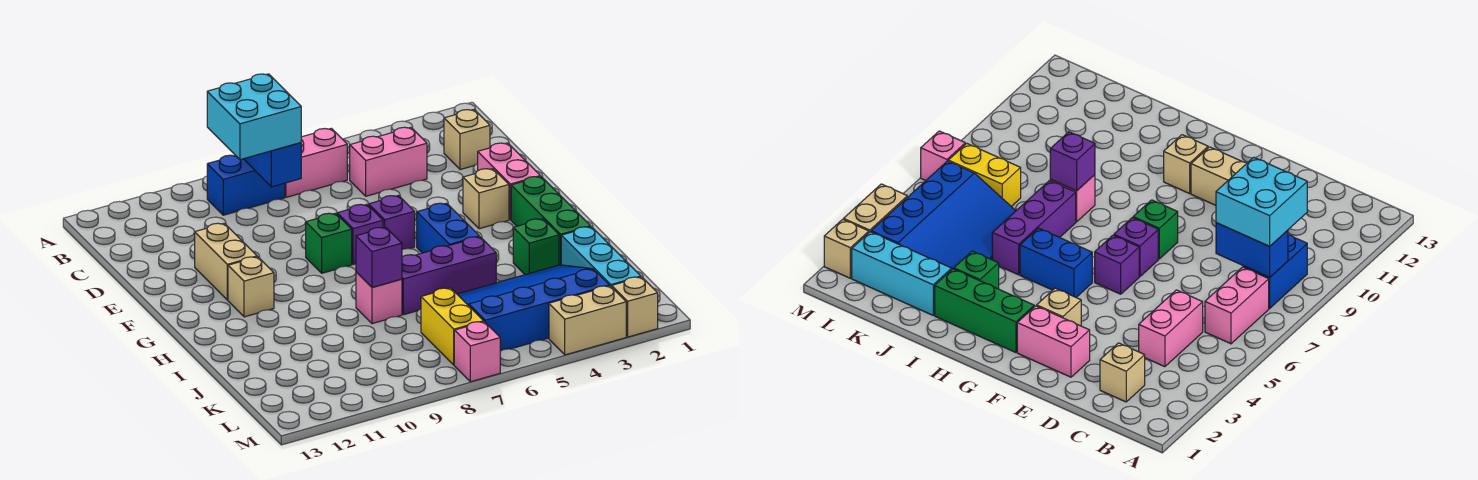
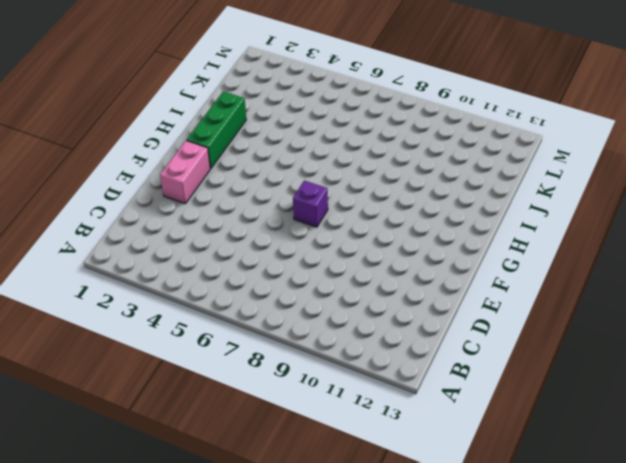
none -> pink 1x2 brick [285,128,347,197]
none -> blue 1x2 brick [207,155,285,215]
none -> tan 1x1 brick [444,110,490,170]

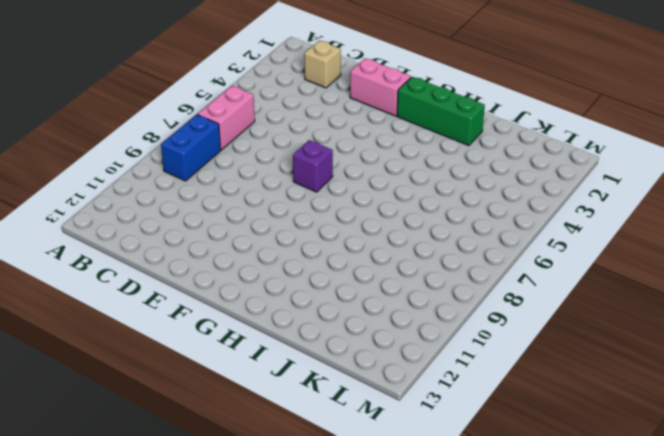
none -> pink 1x2 brick [350,127,427,196]
none -> tan 1x2 brick [195,223,257,300]
none -> tan 1x1 brick [463,169,509,229]

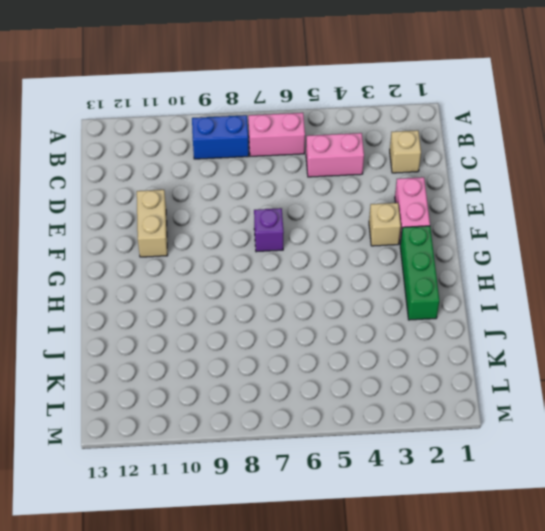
none -> purple 1x1 brick [369,195,415,250]
none -> green 1x1 brick [306,213,352,273]
none -> blue 1x2 brick [417,203,479,253]

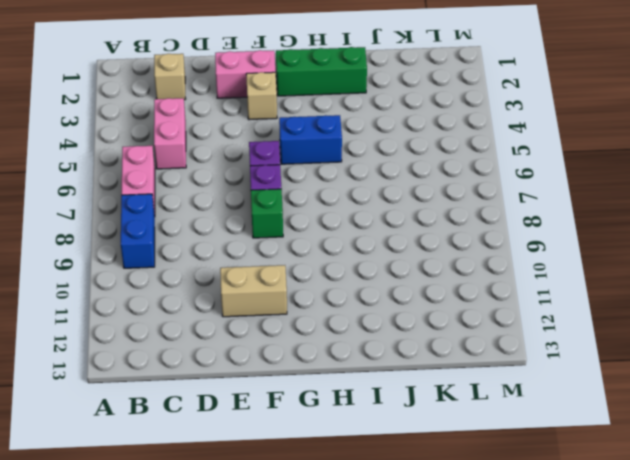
none -> tan 1x1 brick [228,257,274,317]
none -> green 1x1 brick [513,219,559,275]
none -> purple 1x3 brick [402,237,496,315]

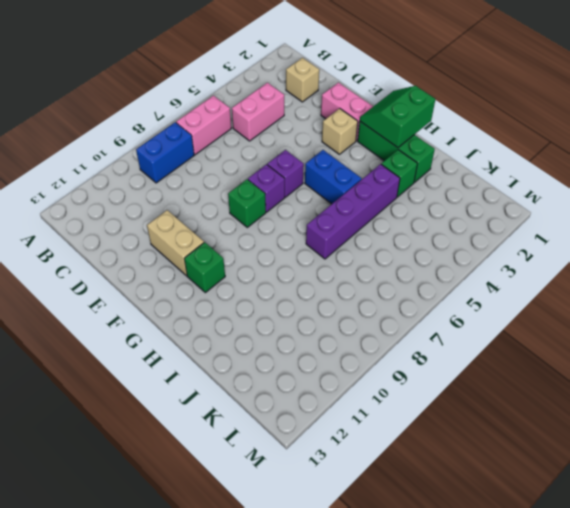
green 2x2 slope [360,86,435,148] -> none
green 1x1 brick [184,242,225,293] -> tan 1x1 brick [228,257,274,317]
purple 1x4 brick [306,164,400,259] -> purple 1x3 brick [402,237,496,315]
none -> pink 1x1 brick [356,272,402,324]
none -> cyan 1x3 brick [561,227,641,287]
none -> blue 3x4 slope [457,265,609,351]

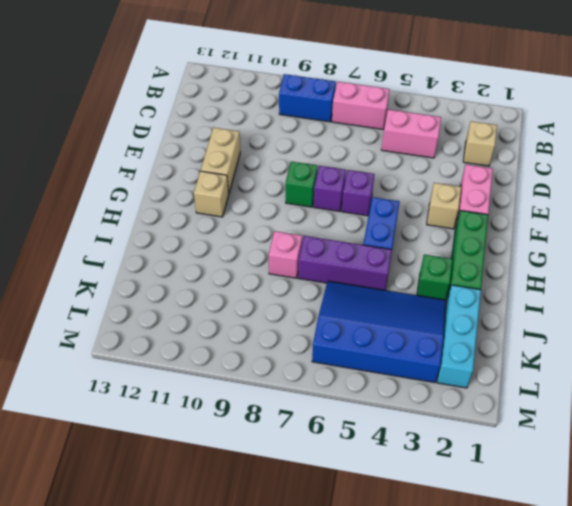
none -> yellow 1x2 brick [421,288,484,365]
none -> tan 1x1 brick [612,277,658,337]
none -> tan 1x2 brick [549,286,626,355]

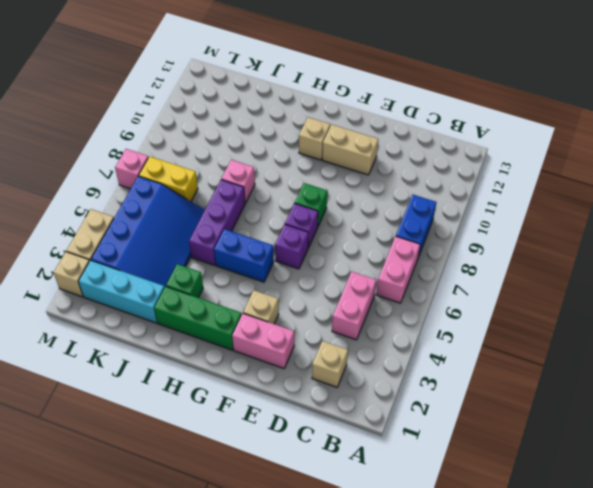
none -> blue 1x2 brick [244,143,301,187]
none -> purple 1x1 brick [356,227,402,288]
none -> cyan 2x2 brick [207,74,301,160]

